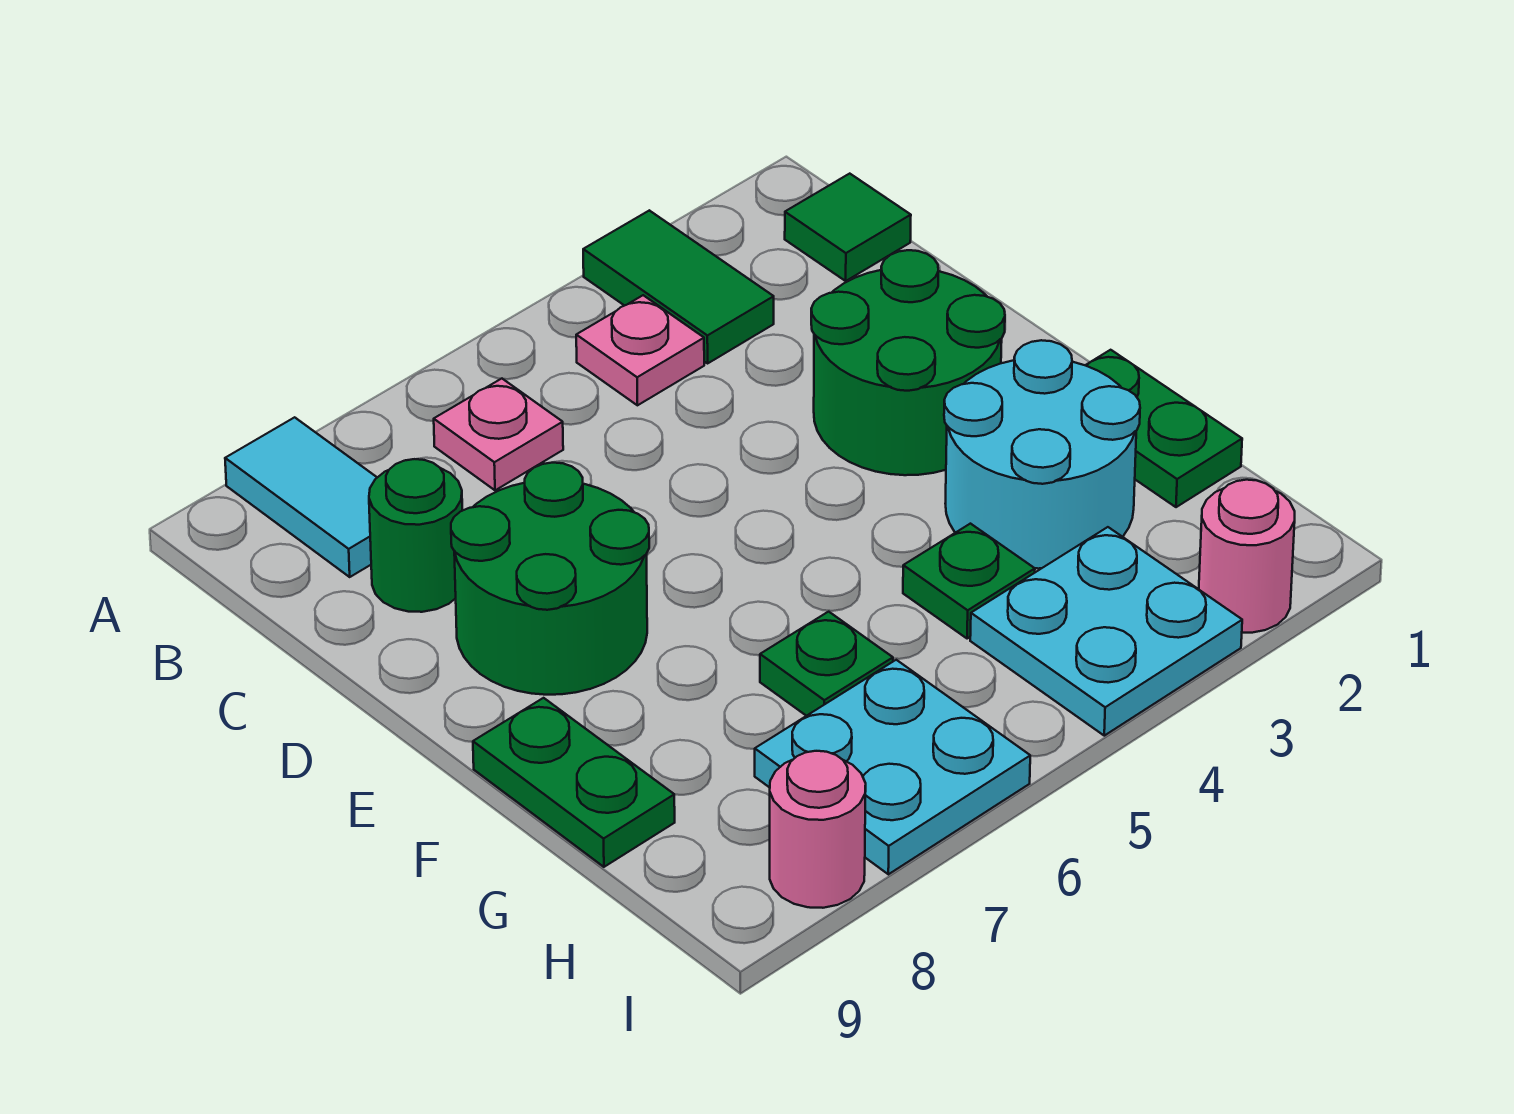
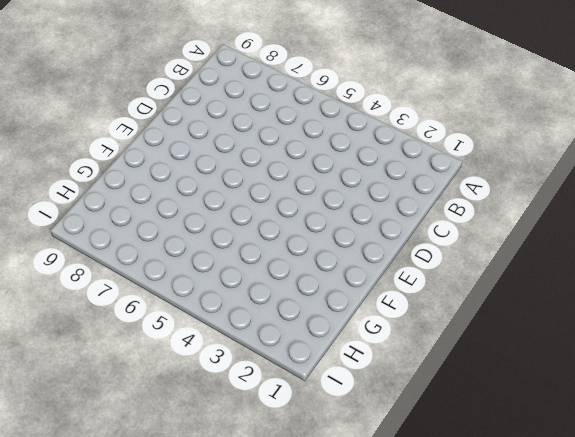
none -> green 1x2 tile [583,210,774,363]
none -> cyan 1x2 tile [225,417,377,577]
none -> green 1x1 tile [785,174,911,281]

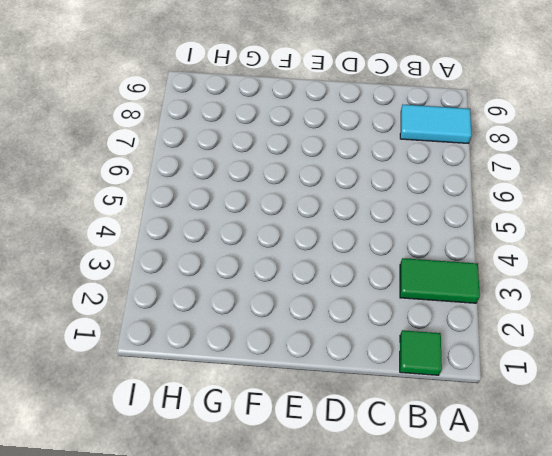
none -> pink 1x1 plate [576,295,704,405]
none -> pink 1x1 plate [434,379,563,490]
none -> green 1x1 round brick [369,459,462,612]

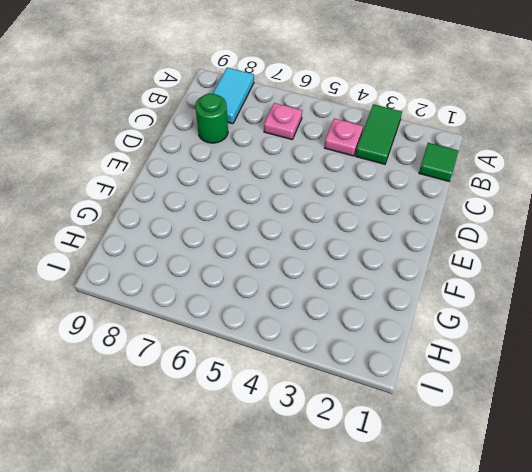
none -> green 2x2 round brick [811,250,1005,475]
none -> green 2x2 round brick [451,463,649,695]
none -> green 1x2 plate [1085,350,1242,507]

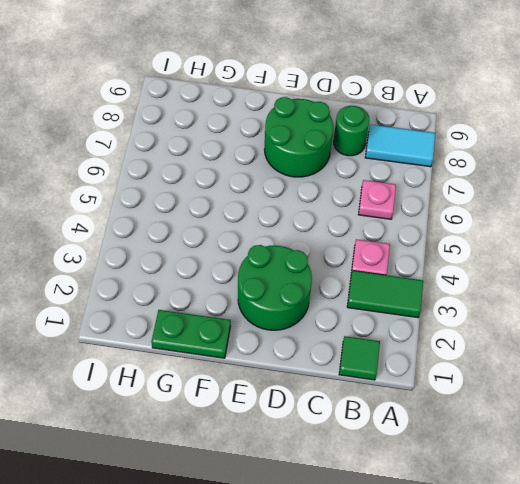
none -> cyan 2x2 round brick [944,340,1140,569]
none -> green 1x2 plate [473,698,675,867]
none -> green 1x1 plate [903,524,1035,639]

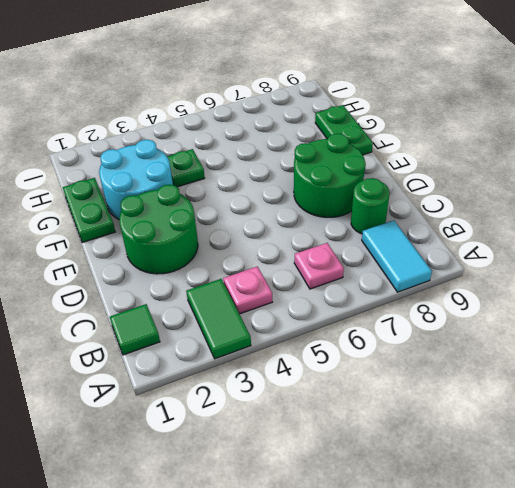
none -> green 1x1 plate [760,612,893,716]
none -> cyan 2x2 plate [970,527,1242,736]
none -> cyan 2x2 plate [755,660,1030,874]

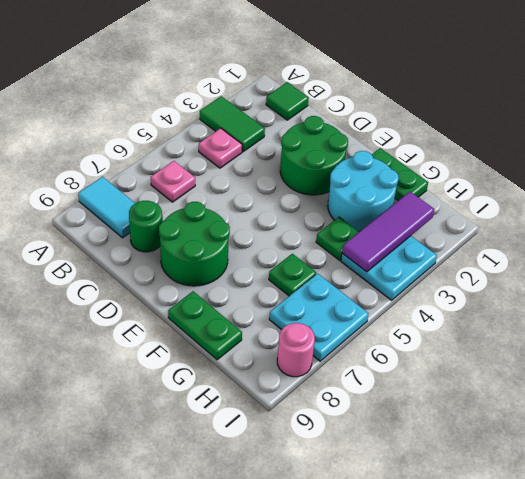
purple 1x3 tile [342,192,434,272] -> none
none -> pink 1x1 round brick [1199,480,1295,633]

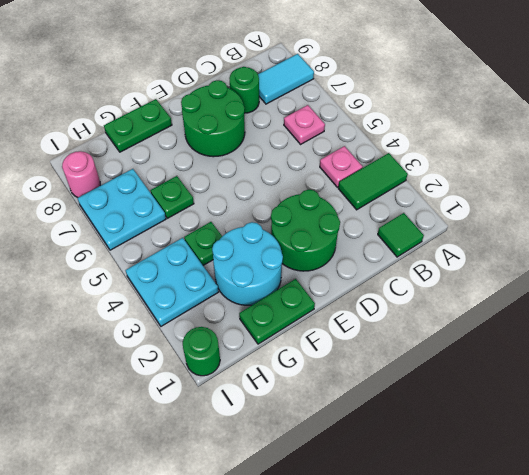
green 1x1 round brick [183,327,220,376] -> none
none -> pink 1x1 round brick [1199,480,1295,633]

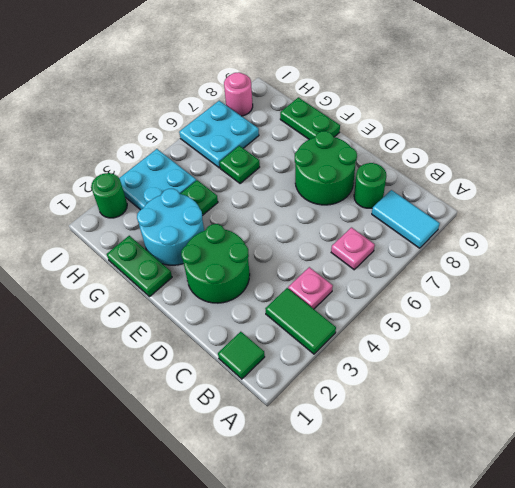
green 1x1 round brick [91,173,127,218] -> pink 1x1 round brick [1199,480,1295,633]

